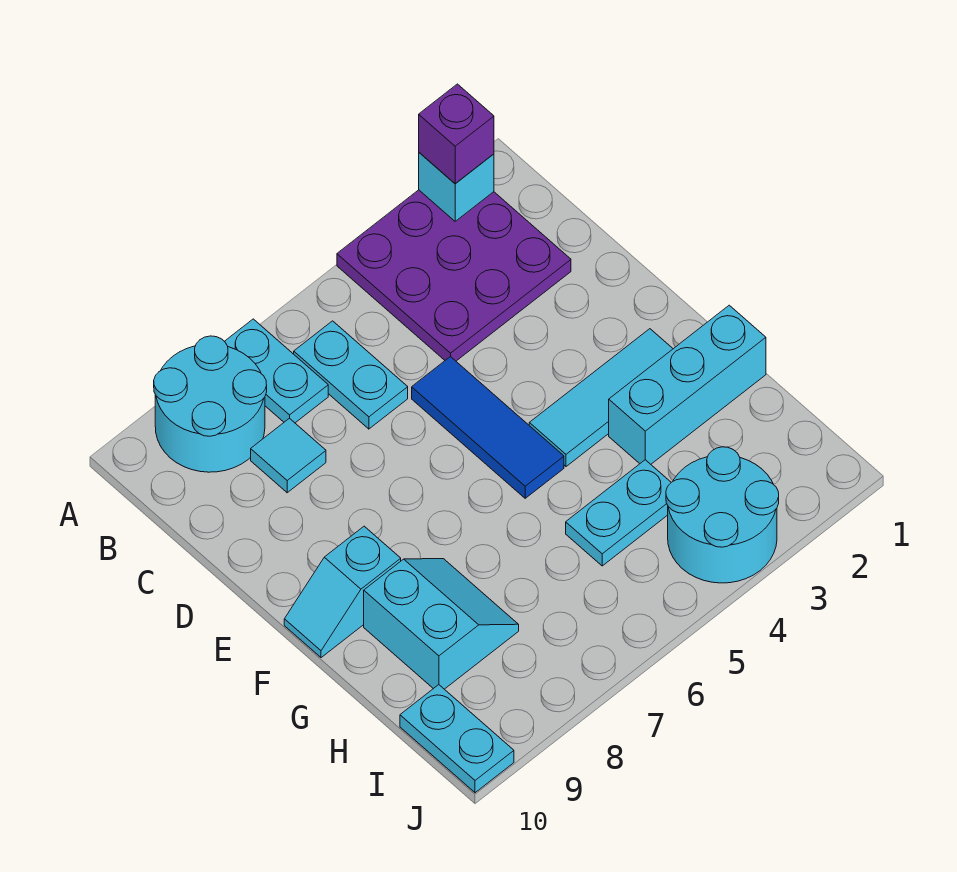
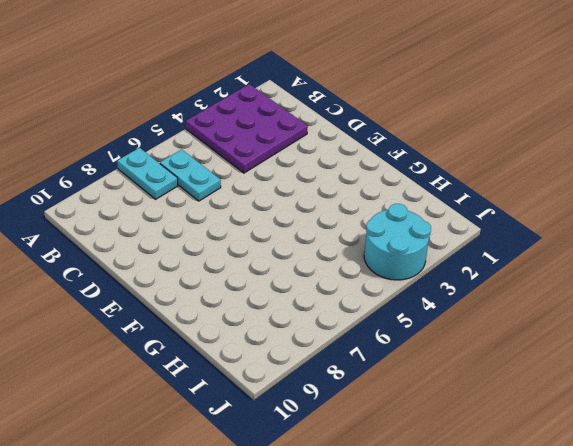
none -> cyan 2x2 round brick [154,336,267,472]
none -> cyan 1x1 tile [251,418,326,493]
none -> blue 1x3 tile [412,357,564,498]

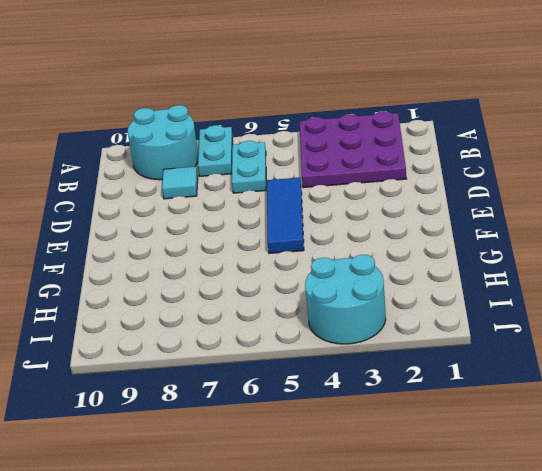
none -> cyan 1x3 tile [529,329,673,466]
none -> cyan 1x2 slope [284,526,401,658]
none -> cyan 1x3 brick [609,305,766,464]

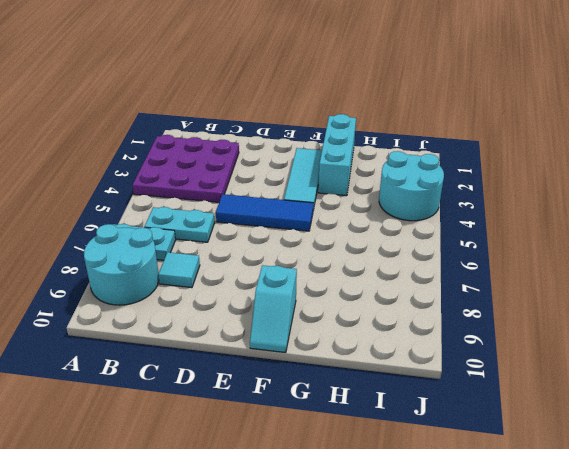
none -> cyan 2x2 slope [364,559,519,689]
none -> cyan 1x2 plate [566,460,671,566]
none -> cyan 1x2 plate [400,685,514,793]

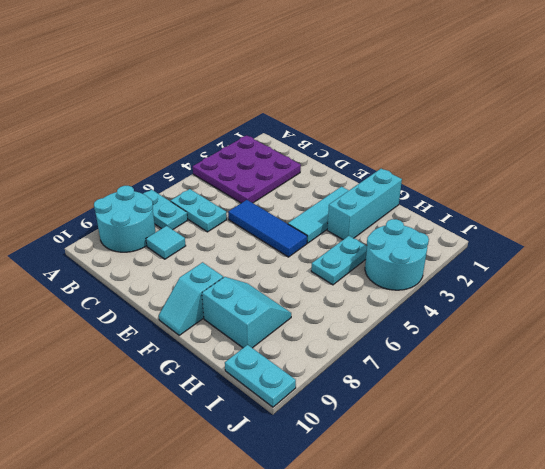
none -> cyan 1x1 brick [419,153,494,221]
none -> purple 1x1 brick [419,84,494,184]

